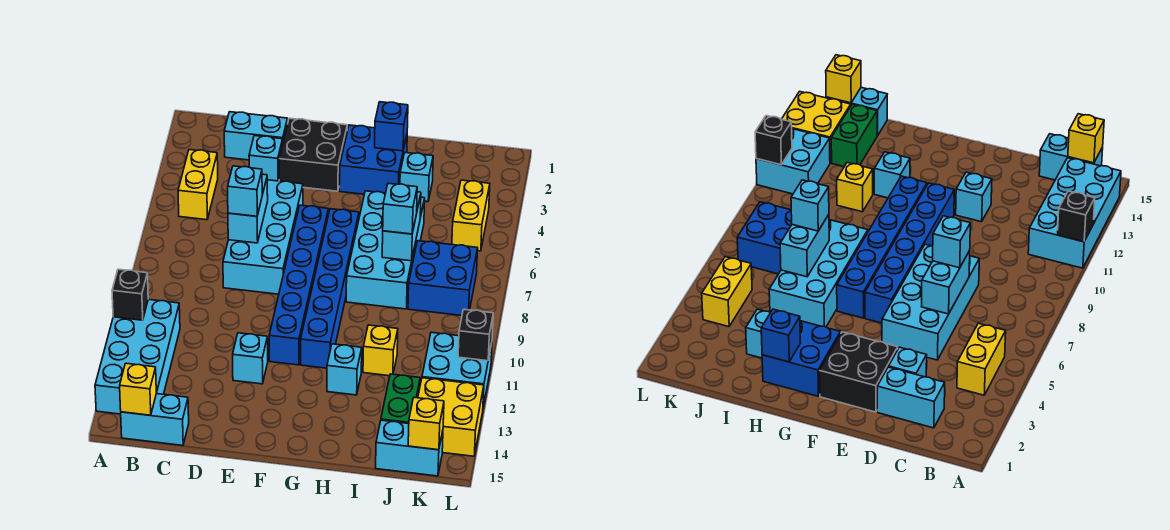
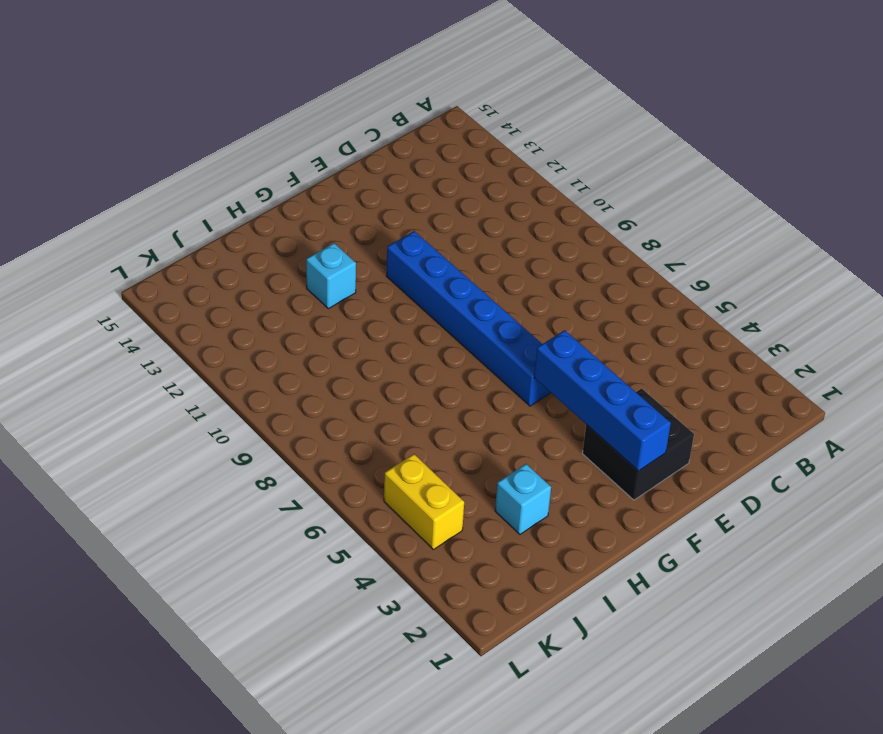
blue 1x4 brick [534,330,671,471] -> none
none -> cyan 2x4 brick [95,299,180,414]
none -> yellow 1x2 brick [178,150,218,220]
none -> cyan 1x2 brick [121,394,189,445]
none -> cyan 1x2 brick [224,112,287,160]

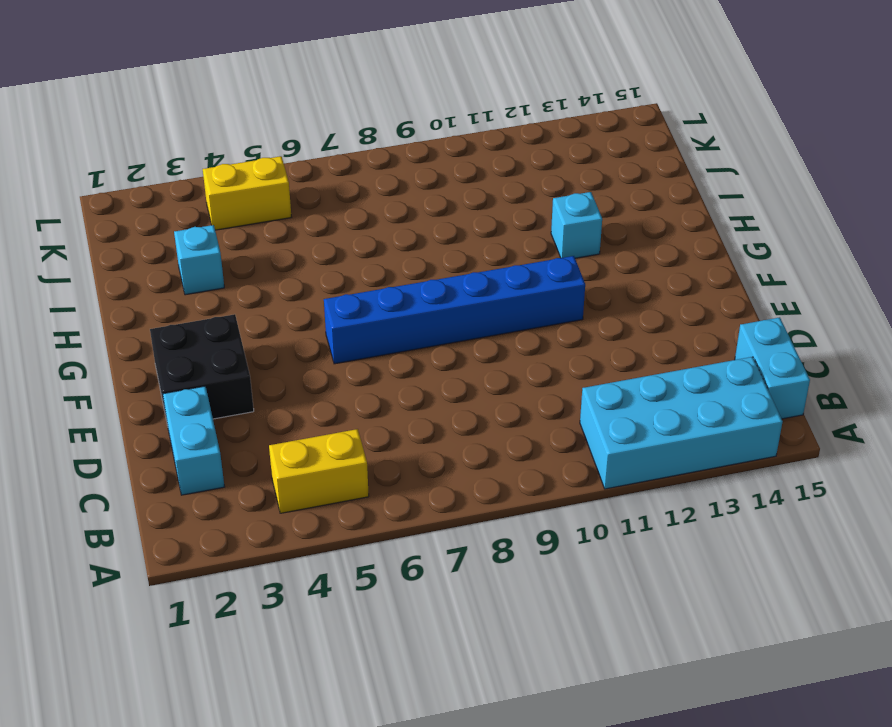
none -> cyan 1x1 brick [249,136,283,181]
none -> cyan 2x4 brick [223,180,303,294]
none -> cyan 1x1 brick [233,333,268,384]
none -> blue 2x2 brick [339,125,407,194]

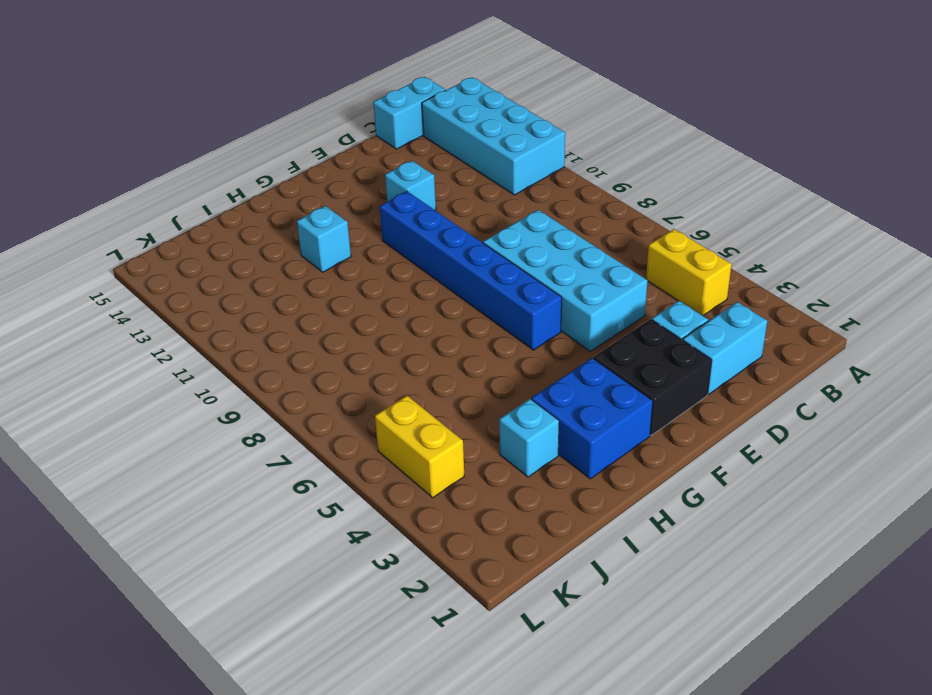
none -> blue 1x6 brick [301,209,359,368]
none -> cyan 2x4 brick [346,191,425,309]
none -> yellow 1x1 brick [363,325,398,376]
none -> blue 2x2 brick [408,241,478,316]

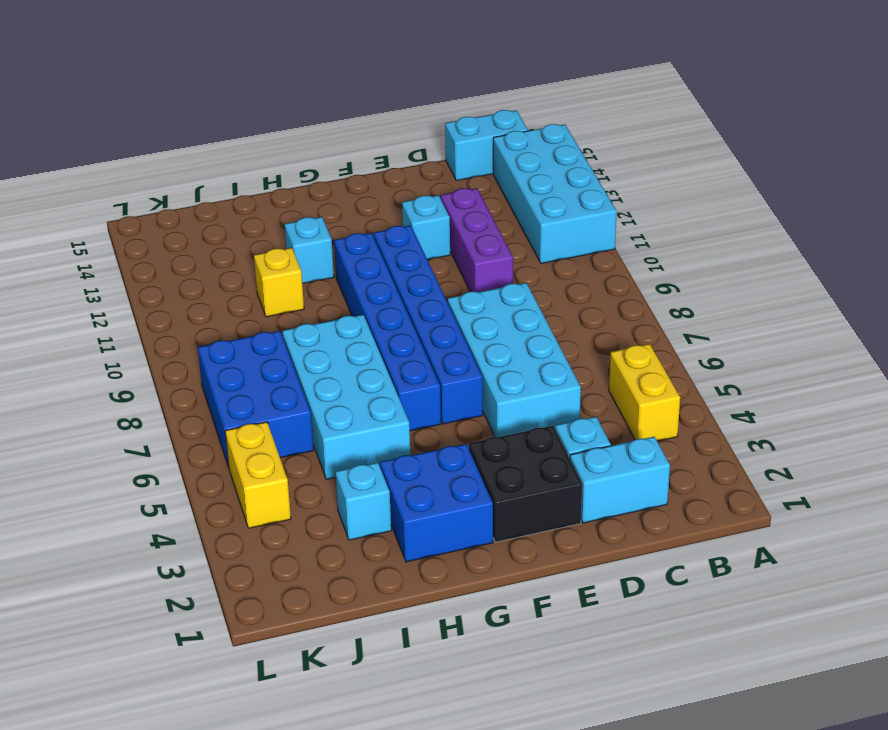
purple 1x3 brick [441,188,513,292] -> none
blue 2x3 brick [198,331,313,467] -> blue 2x2 brick [408,241,478,316]
none -> green 1x2 brick [381,374,420,424]
none -> cyan 1x2 brick [376,420,443,476]
none -> cyan 2x2 brick [422,332,492,407]
none -> yellow 2x2 brick [418,378,484,456]

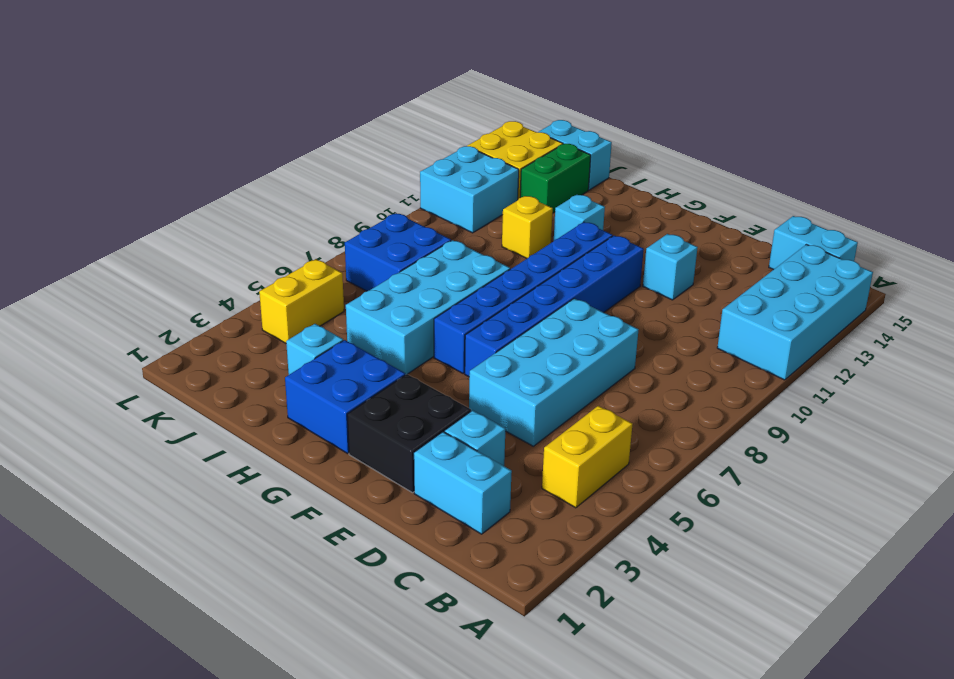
none -> black 1x1 brick [112,269,148,320]
none -> yellow 1x1 brick [120,363,157,415]
none -> cyan 1x2 brick [228,174,268,243]
none -> blue 1x1 brick [375,102,408,151]

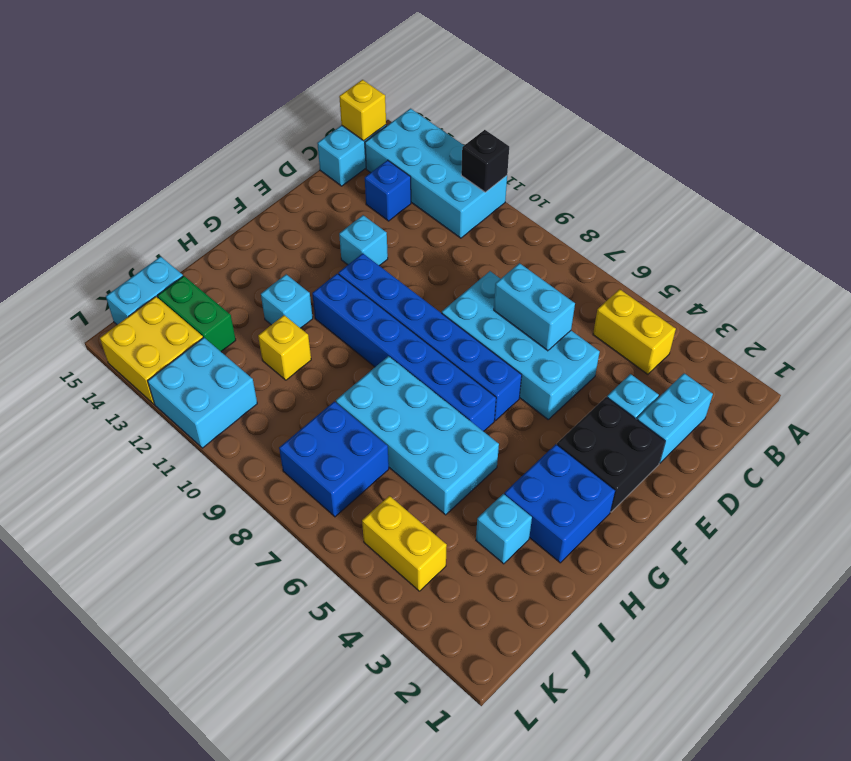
blue 1x1 brick [365,160,411,221] -> blue 1x1 brick moved to [375,102,408,151]
none -> cyan 1x2 brick [382,192,421,261]
none -> yellow 1x1 brick [408,398,444,450]
none -> black 1x1 brick [458,309,493,361]
none -> cyan 1x1 brick [228,166,262,216]

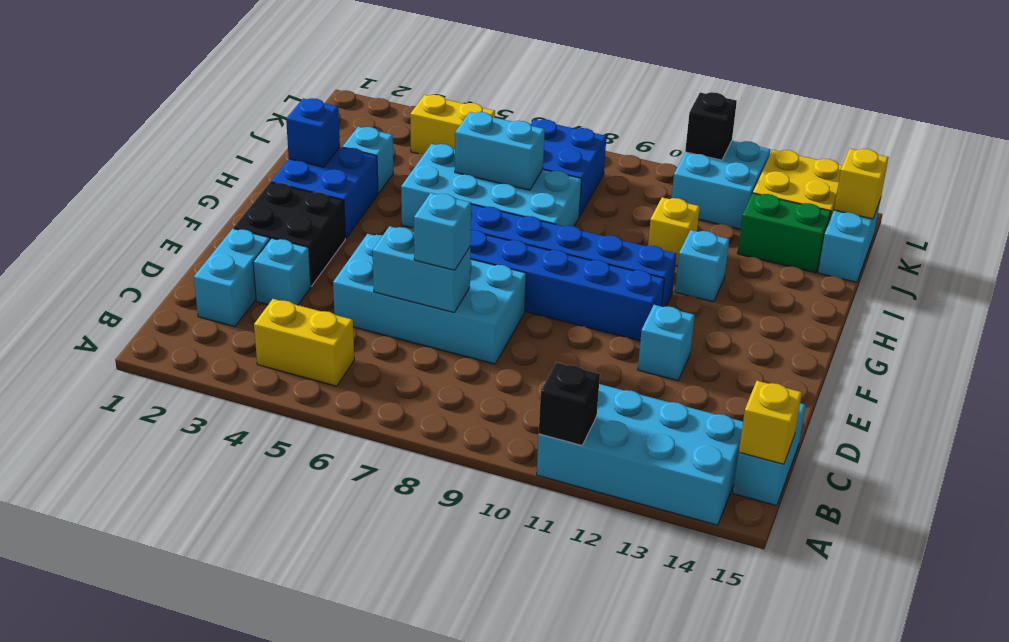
none -> cyan 1x1 brick [383,183,417,234]

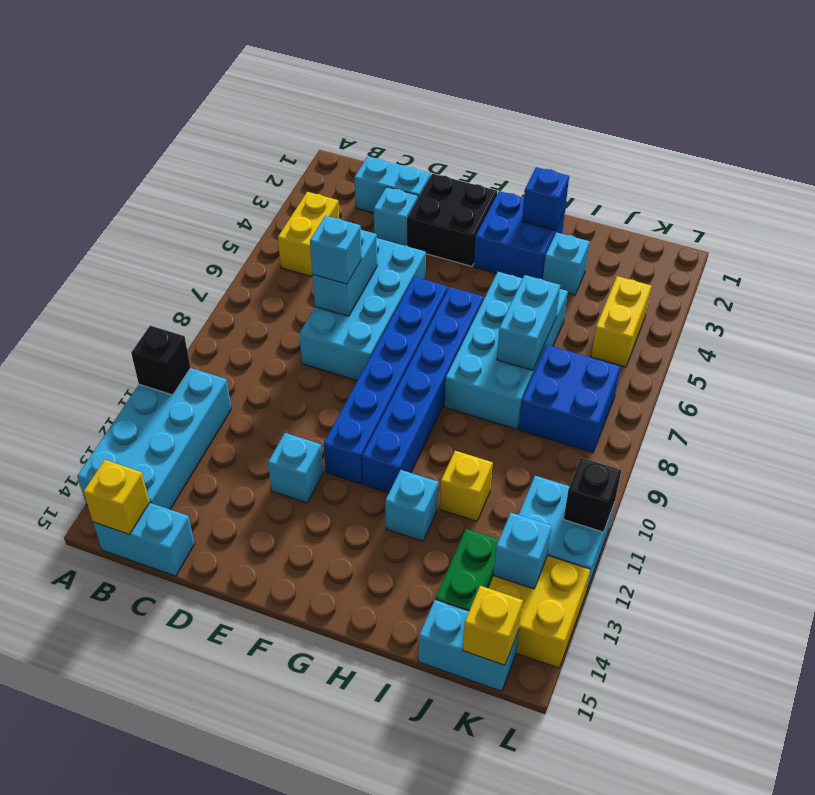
cyan 1x1 brick [494,513,552,589] -> cyan 1x1 brick moved to [383,183,417,234]

